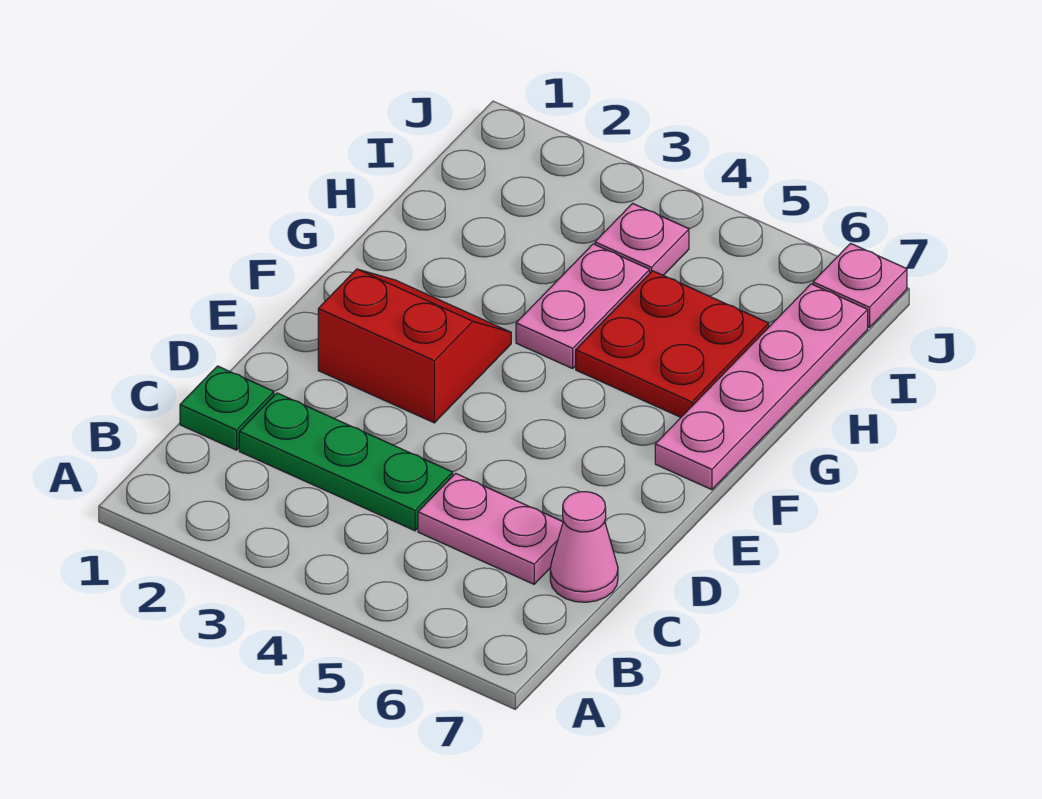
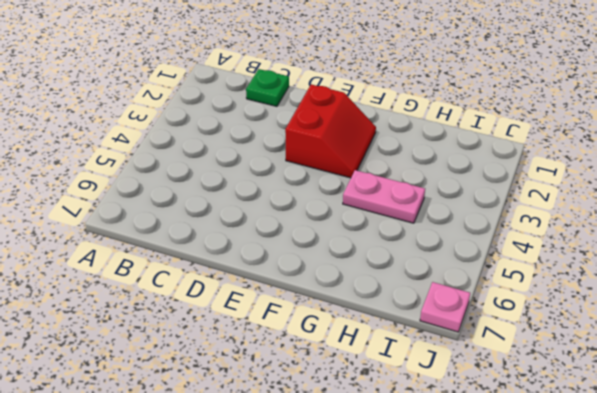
none -> green 1x3 plate [239,393,453,531]
none -> pink 1x2 plate [418,473,563,584]

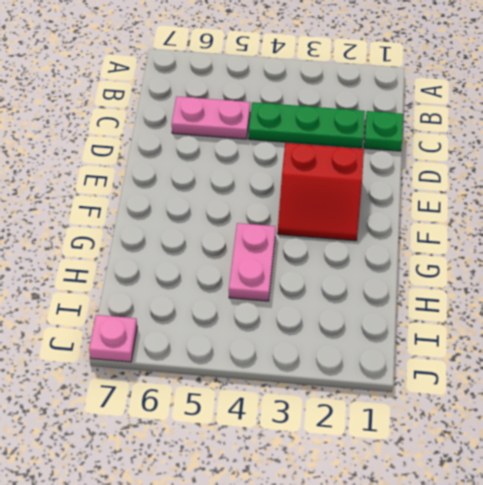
none -> pink 1x1 cone [550,492,618,602]
none -> pink 1x4 plate [655,284,868,490]

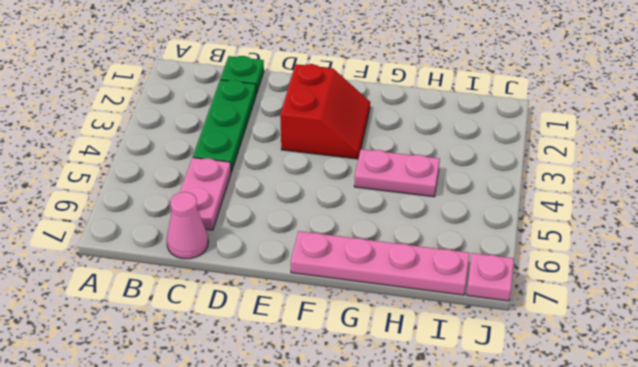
none -> red 2x2 plate [576,271,769,417]
none -> pink 1x1 plate [595,203,689,275]

